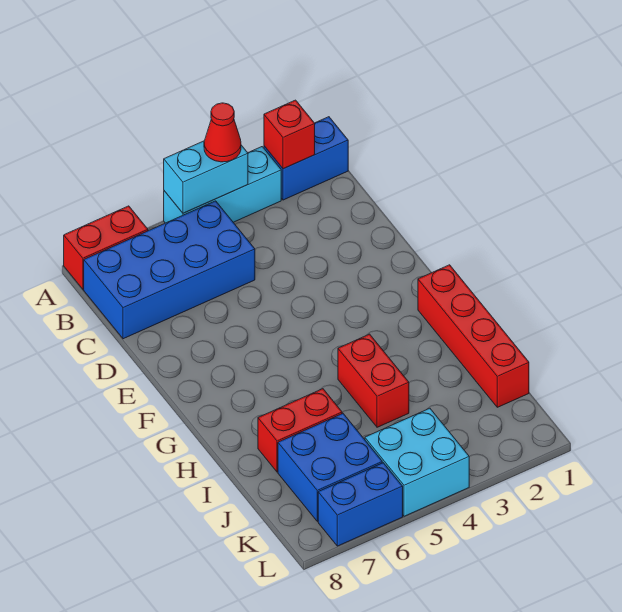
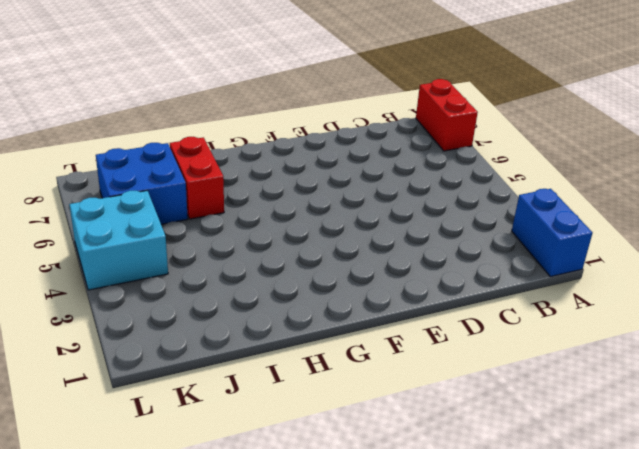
none -> cyan 1x3 brick [164,147,281,223]
none -> blue 2x4 brick [84,201,255,339]
none -> red 1x4 brick [418,265,529,407]

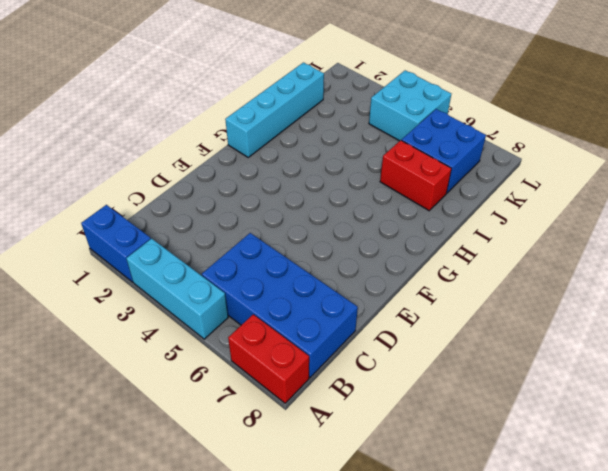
cyan 1x4 brick [225,63,324,157] -> red 1x4 brick [418,265,529,407]
none -> red 1x2 brick [338,334,409,427]
none -> blue 1x2 brick [318,463,403,546]
none -> red 1x1 brick [264,100,315,169]

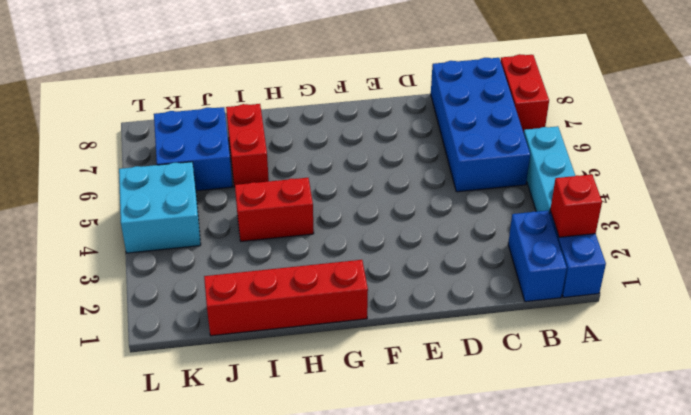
blue 1x2 brick [508,210,567,302] -> blue 1x2 brick moved to [318,463,403,546]
none -> cyan 1x2 brick [164,141,248,213]
none -> red 1x1 cone [204,103,241,162]

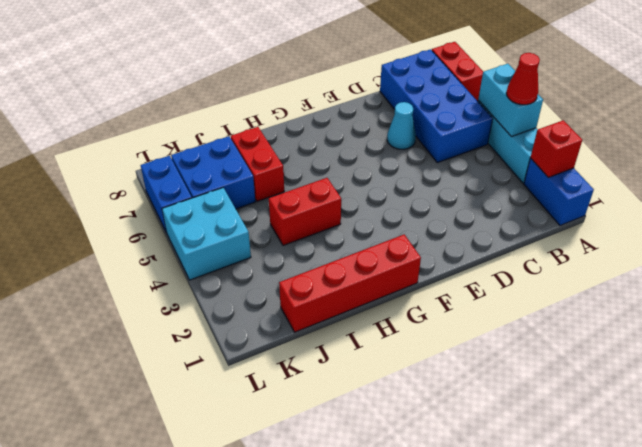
cyan 1x1 cone [387,102,416,149] -> none

